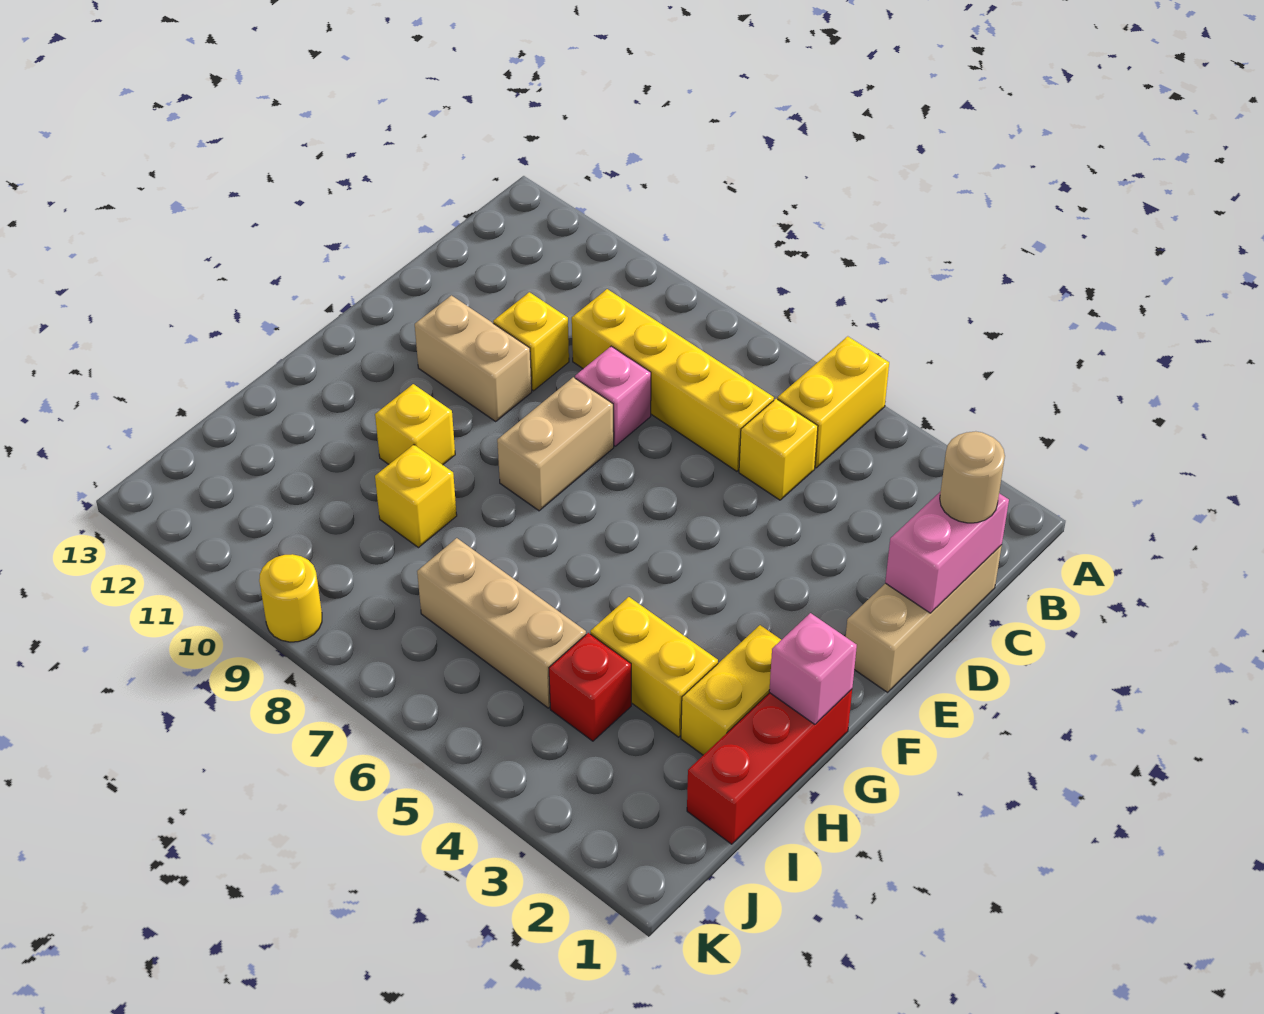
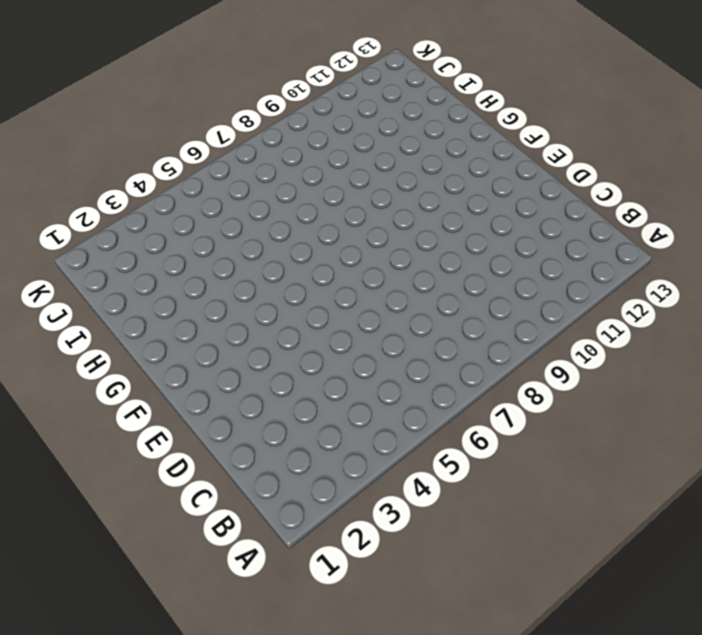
none -> yellow 1x2 brick [778,336,889,468]
none -> tan 1x3 brick [846,545,1002,692]
none -> yellow 1x1 brick [739,399,818,500]

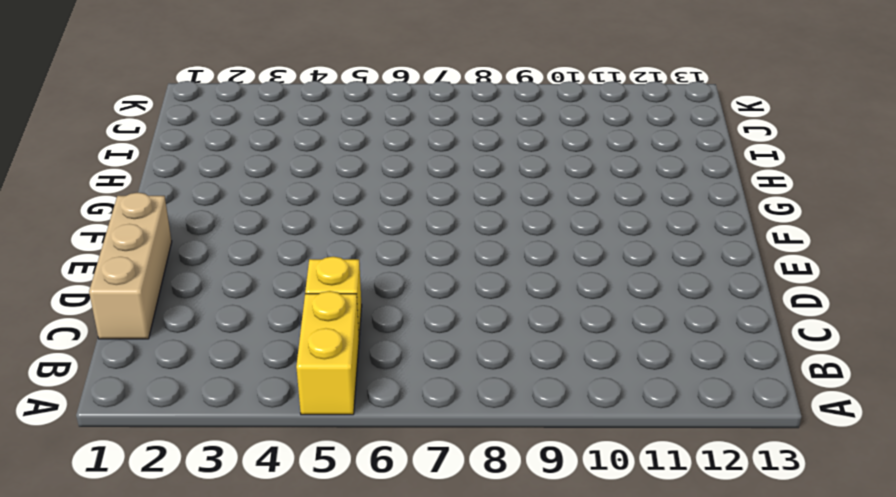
none -> yellow 1x4 brick [572,289,774,471]
none -> pink 1x1 brick [575,346,651,446]
none -> yellow 1x1 brick [493,292,569,391]

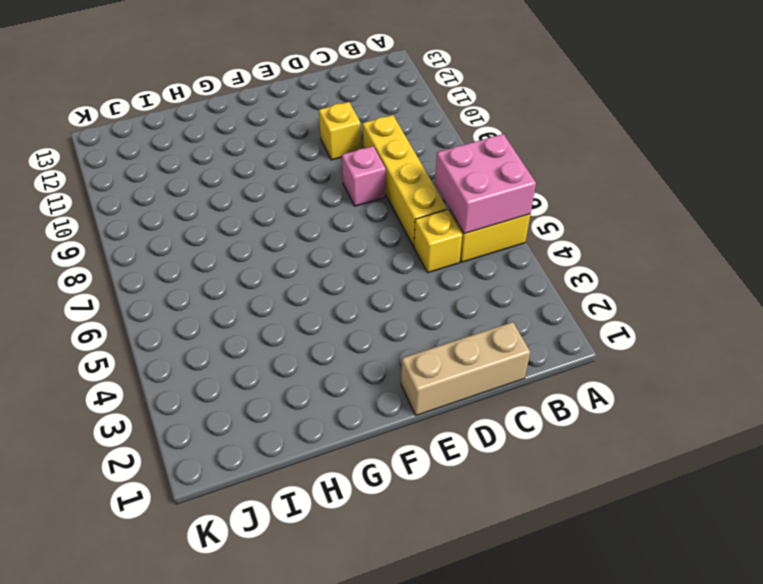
pink 2x2 brick [435,134,536,234] -> none
none -> tan 1x2 brick [497,377,614,511]
none -> tan 1x2 brick [415,295,532,421]
none -> red 1x3 brick [687,689,852,844]

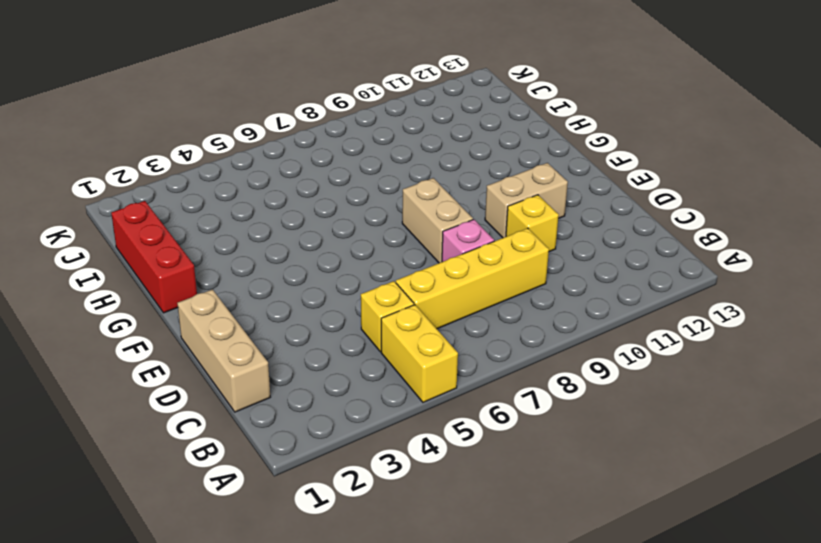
none -> yellow 1x2 brick [681,625,781,755]
none -> yellow 1x1 brick [375,384,455,465]
none -> yellow 1x2 brick [590,597,718,737]

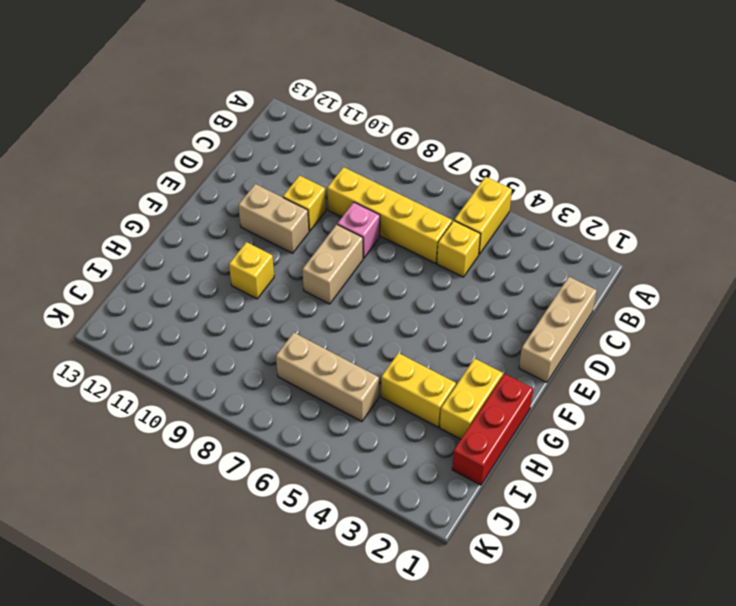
none -> yellow 1x1 brick [375,445,457,548]
none -> red 1x1 brick [549,633,631,741]
none -> yellow 1x1 round brick [259,554,322,642]

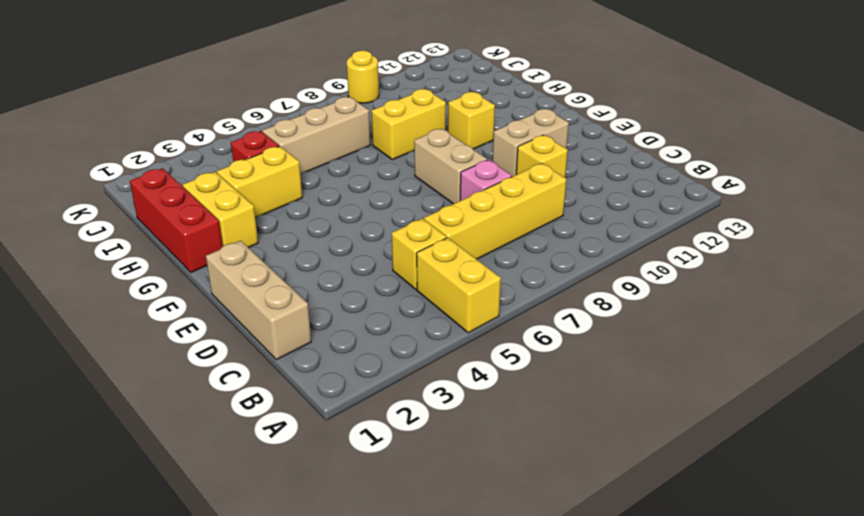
yellow 1x2 brick [371,89,446,160] -> yellow 1x1 brick [375,445,457,548]
none -> pink 1x2 brick [885,491,1009,613]
none -> pink 1x1 brick [769,613,857,724]
none -> tan 1x1 round brick [940,431,1005,523]

